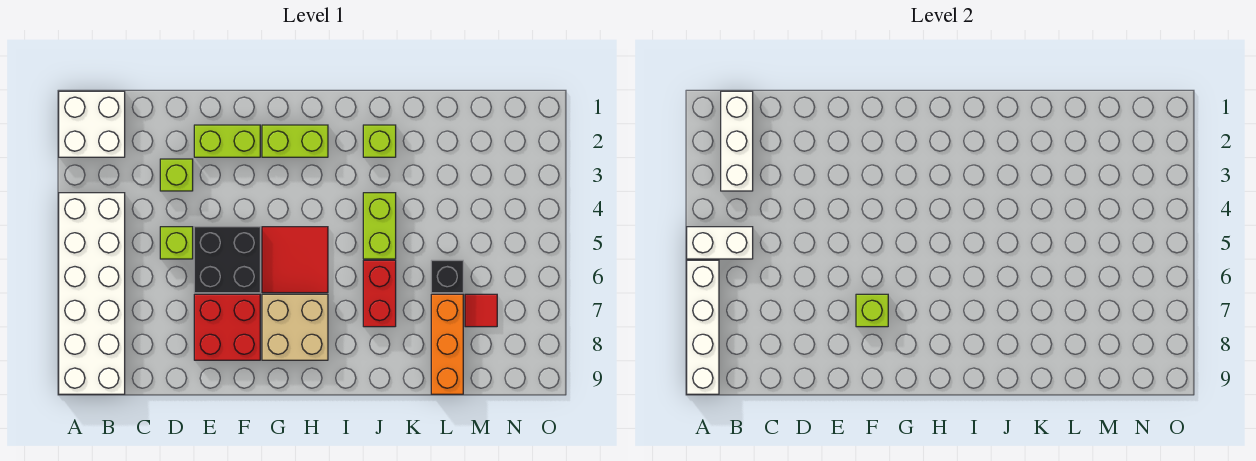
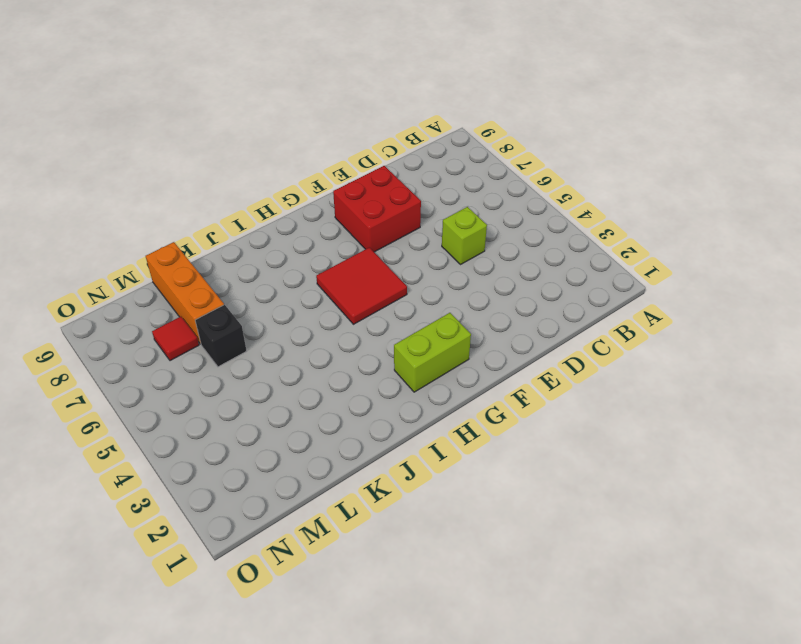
none -> white 2x2 brick [59,91,125,157]
none -> white 2x6 brick [59,193,125,394]
none -> lime 1x1 brick [160,159,193,191]

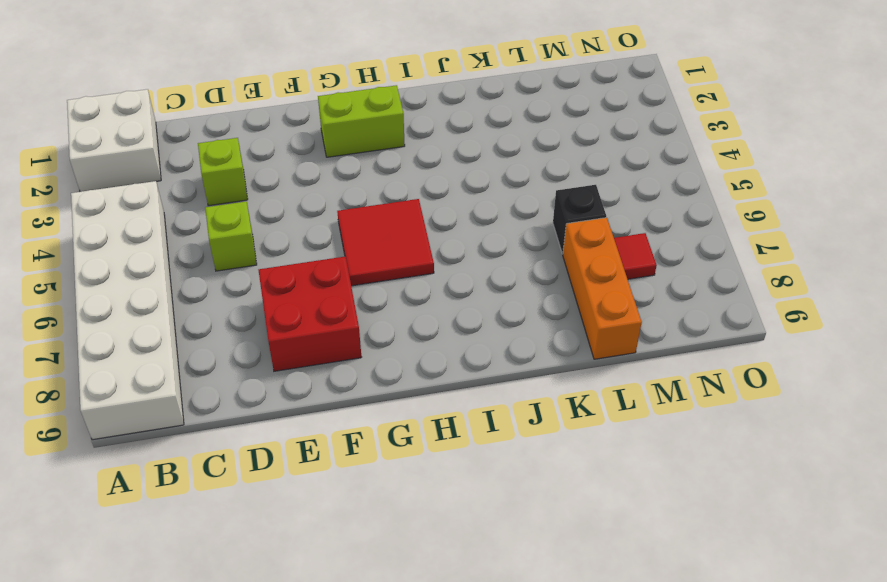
none -> lime 1x2 brick [194,125,260,157]
none -> black 2x2 brick [194,227,260,293]
none -> tan 2x2 brick [262,294,328,360]

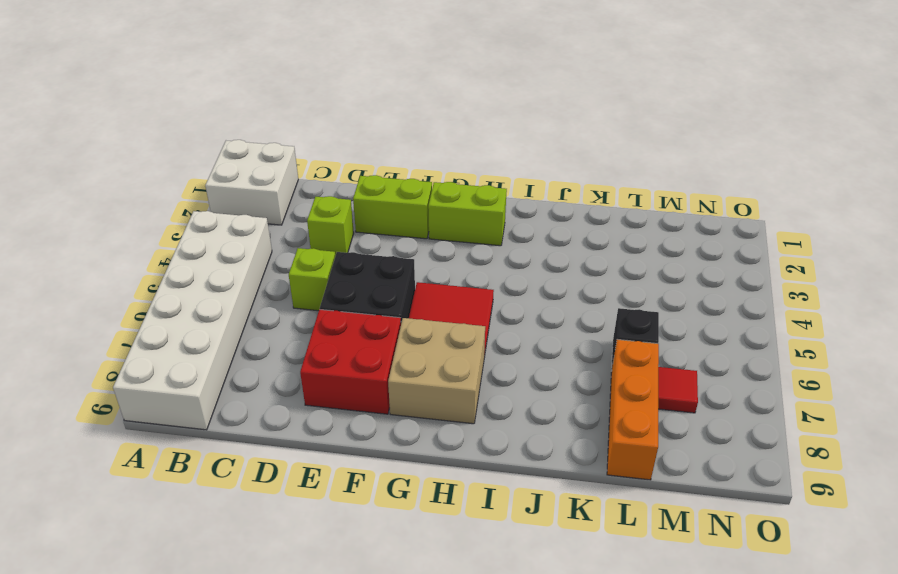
none -> lime 1x1 brick [363,125,396,157]
none -> lime 1x2 brick [363,193,396,259]
none -> red 1x2 brick [363,260,396,327]

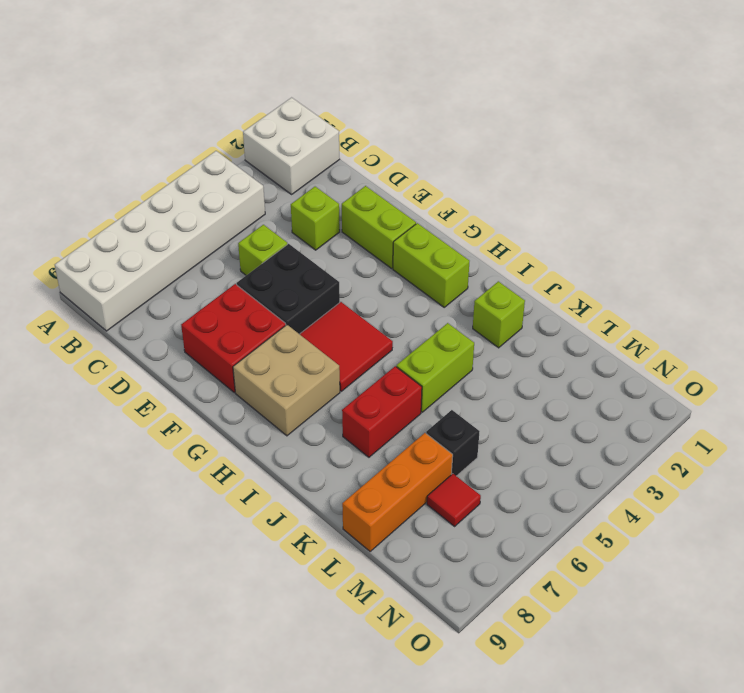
none -> white 1x2 brick [687,227,753,259]
none -> white 1x4 brick [687,260,719,394]
none -> white 1x3 brick [721,91,753,191]

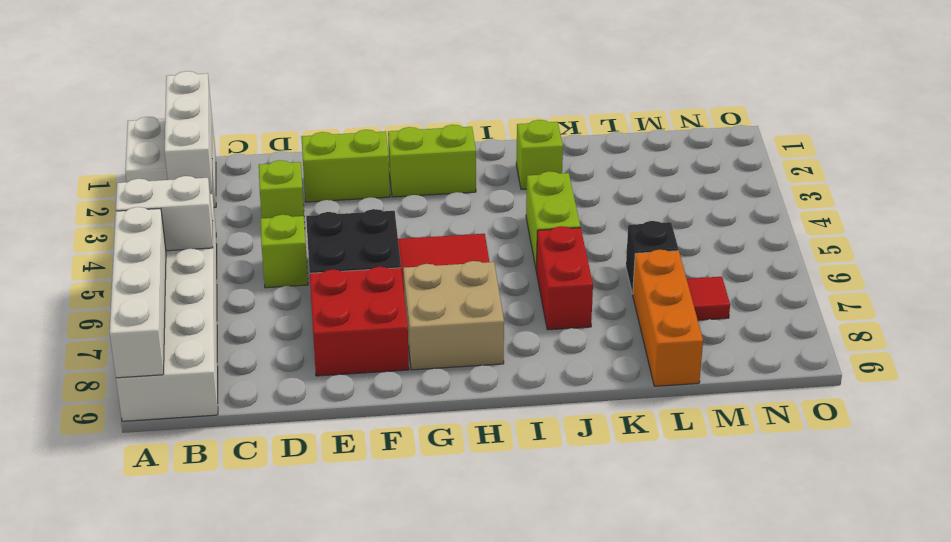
none -> lime 1x1 brick [856,294,888,327]

